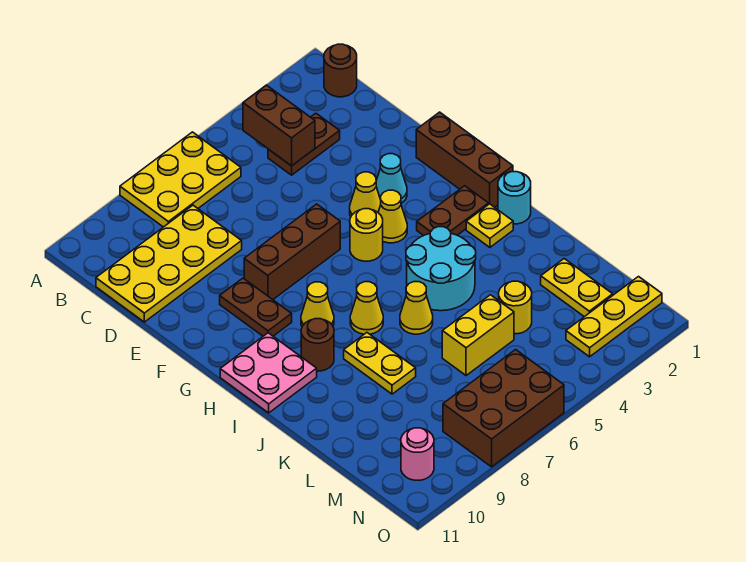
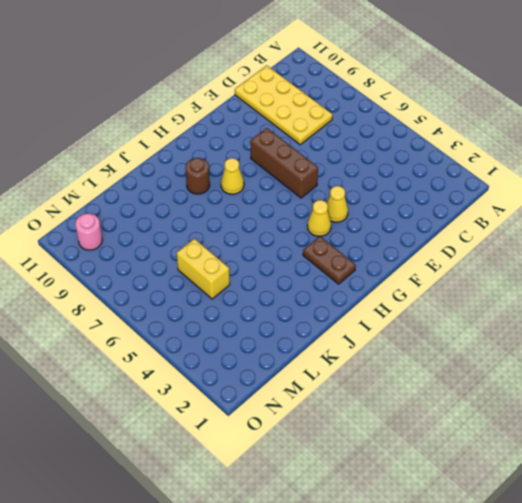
none -> yellow 2x3 plate [120,132,241,227]
none -> brown 1x1 round brick [324,44,357,97]
none -> brown 1x2 plate [268,113,340,175]

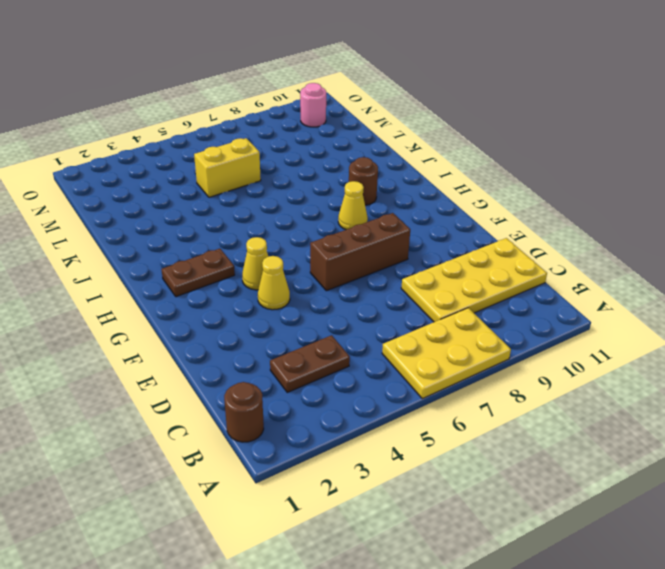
none -> brown 1x3 brick [416,112,513,207]
none -> cyan 1x1 cone [376,154,407,203]
none -> brown 1x2 plate [220,278,292,336]

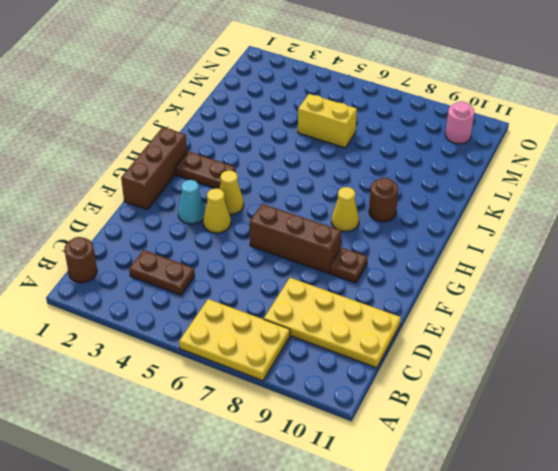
brown 1x1 plate [330,248,368,283] -> brown 1x2 plate [220,278,292,336]
none -> yellow 1x1 round brick [350,209,383,261]
none -> pink 2x2 plate [220,333,317,413]
none -> cyan 1x1 round brick [498,172,531,224]

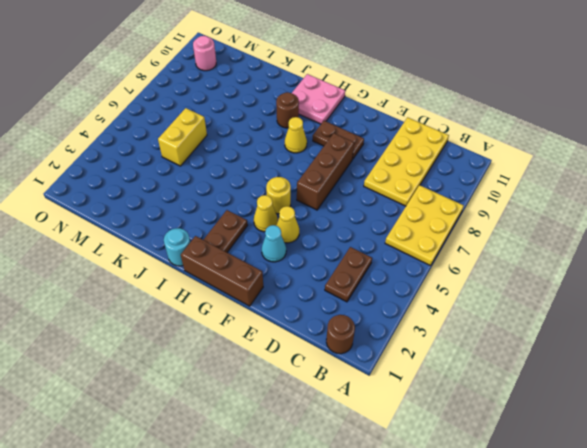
none -> yellow 1x1 plate [466,204,513,247]
none -> cyan 2x2 round brick [406,227,476,311]
none -> yellow 1x1 cone [350,282,383,334]

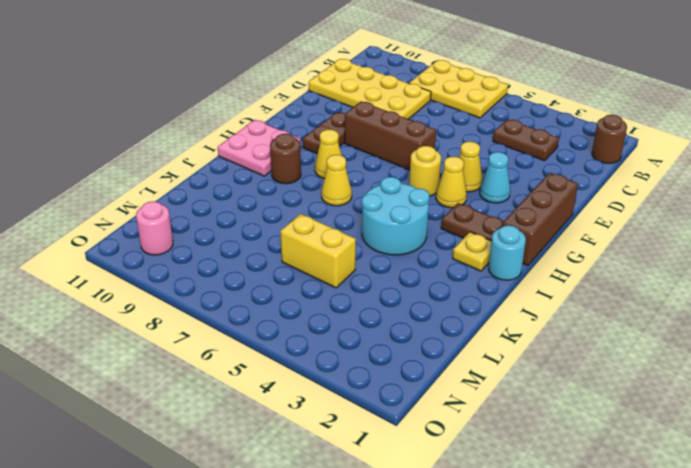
none -> yellow 1x1 cone [400,282,433,334]
none -> yellow 1x2 plate [344,333,416,394]
none -> yellow 1x2 plate [541,259,613,317]

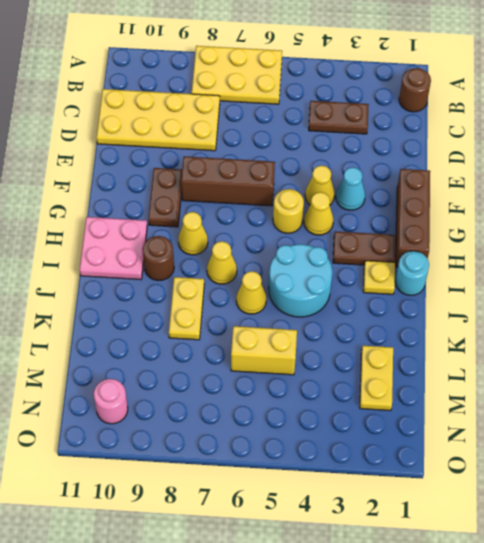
none -> yellow 1x1 round brick [499,281,532,334]
none -> yellow 1x3 plate [566,277,662,357]
none -> brown 2x3 brick [443,350,564,467]

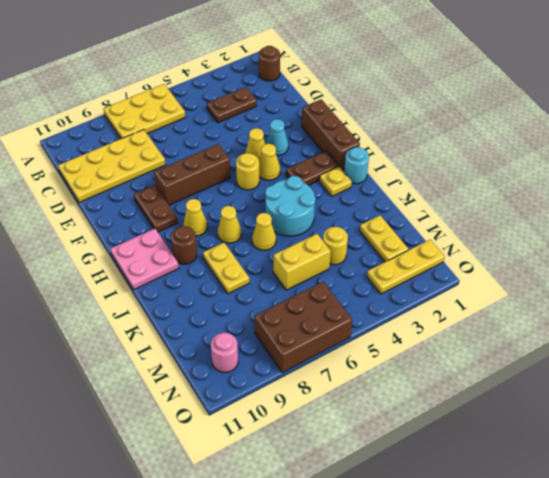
none -> brown 1x2 brick [243,85,315,166]

